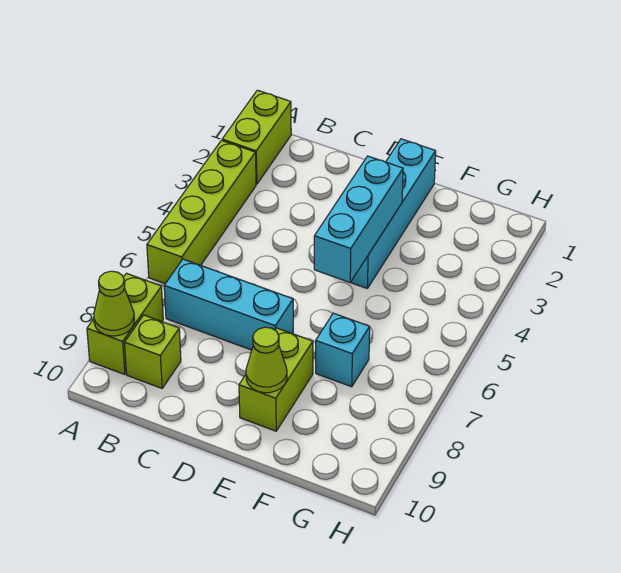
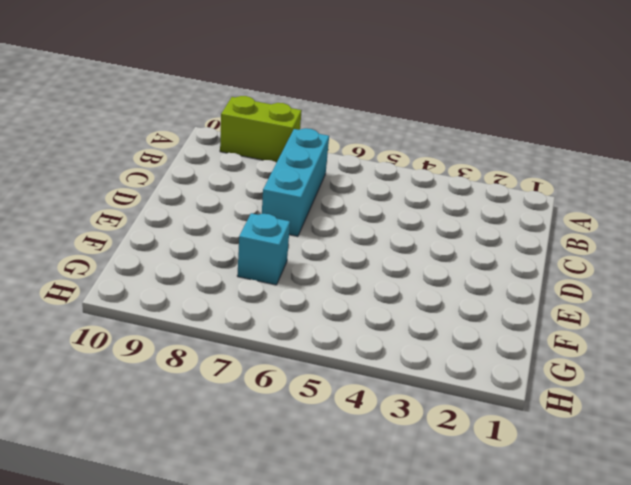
none -> lime 1x2 brick [222,90,291,184]
none -> lime 1x4 brick [147,141,256,284]

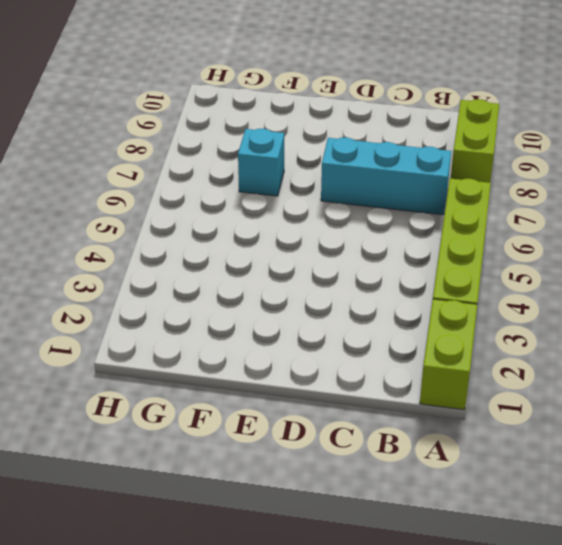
none -> lime 1x1 brick [124,315,181,388]
none -> cyan 1x4 brick [350,139,436,288]

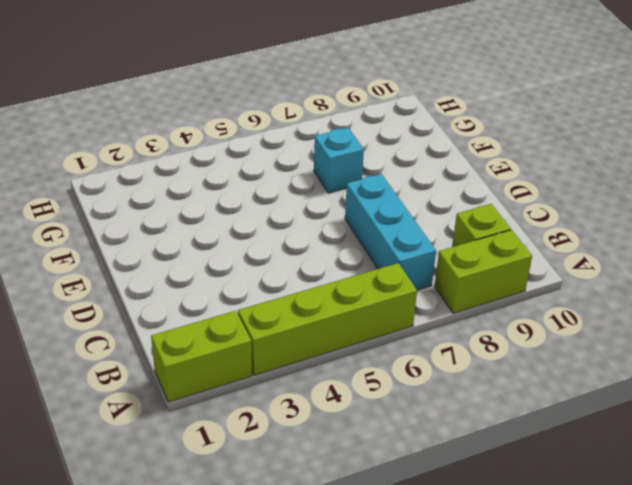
none -> cyan 1x4 brick [350,139,436,288]
none -> lime 1x2 brick [239,328,313,431]

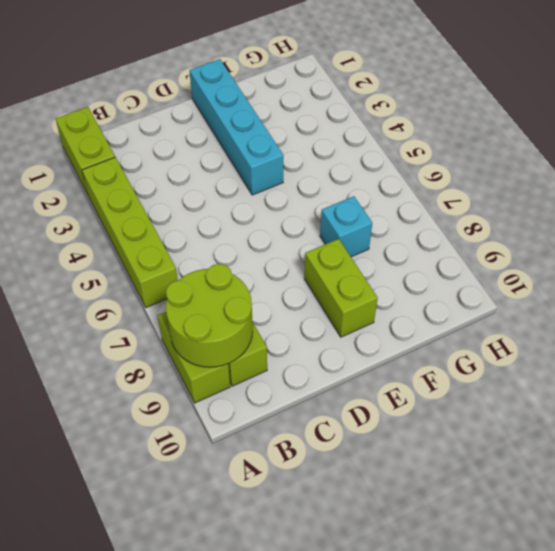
lime 2x2 round brick [166,264,253,367] -> lime 1x1 cone [94,271,134,336]
none -> cyan 1x3 brick [164,259,293,350]
none -> cyan 1x3 brick [314,156,403,282]

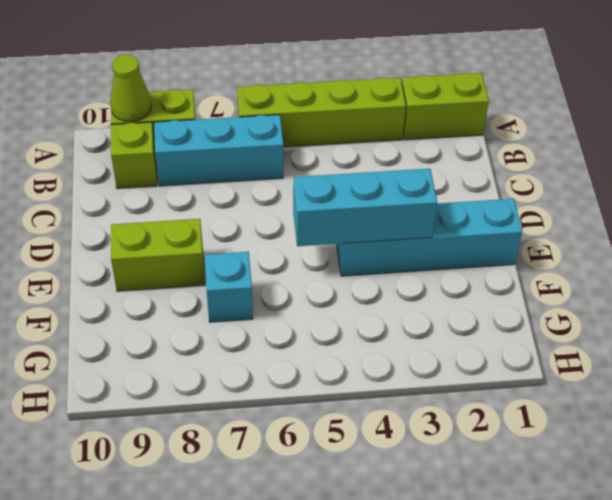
cyan 1x3 brick [154,115,283,186] -> cyan 1x3 brick turned to [164,259,293,350]
none -> lime 1x1 cone [246,327,287,393]

